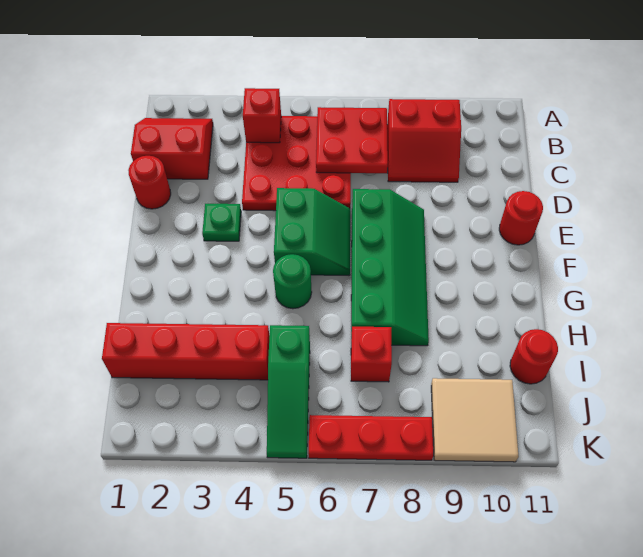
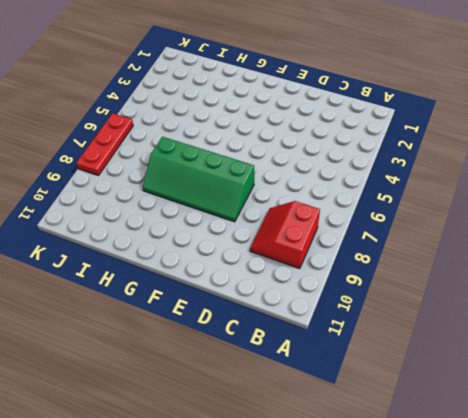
none -> red 2x2 slope [131,118,213,179]
none -> red 3x3 plate [242,116,351,211]
none -> red 1x1 round brick [128,156,171,209]

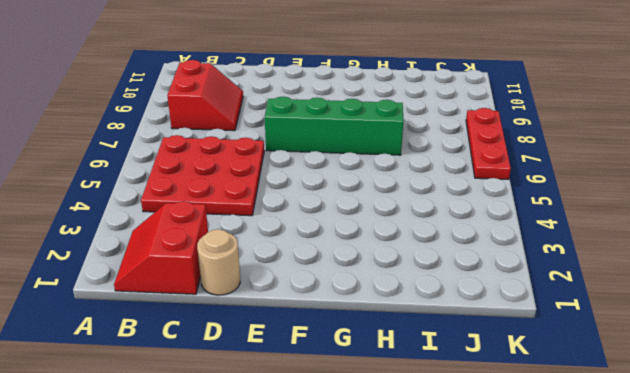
tan 1x1 round brick [197,229,240,295] -> red 1x1 round brick [128,156,171,209]
none -> green 1x1 plate [202,204,241,241]
none -> green 2x2 slope [274,188,350,275]
none -> red 1x1 round brick [499,191,543,245]

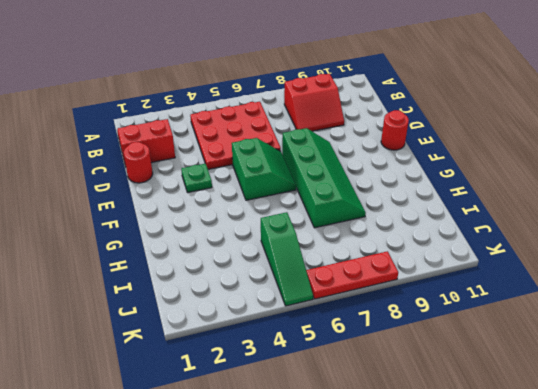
none -> green 1x1 round brick [273,254,312,309]
none -> red 1x4 brick [102,323,270,380]
none -> red 1x1 brick [351,327,392,382]

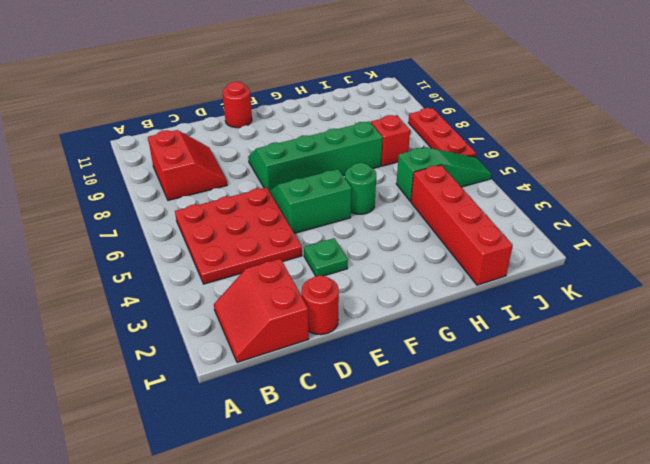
none -> red 1x1 round brick [510,329,558,384]
none -> tan 2x2 tile [431,378,519,462]
none -> red 1x1 brick [243,88,281,143]

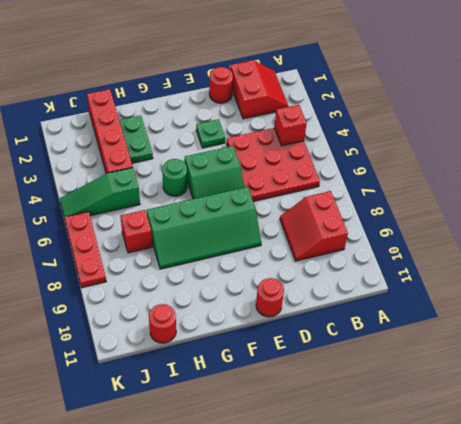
green 1x2 plate [119,115,153,163] -> none
none -> tan 2x2 tile [431,378,519,462]
none -> red 2x2 plate [316,107,388,173]

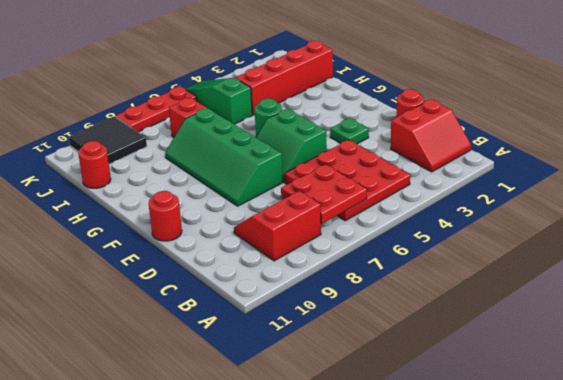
black 2x2 tile [69,116,147,164] -> tan 2x2 tile [431,378,519,462]
none -> red 1x1 brick [243,88,281,143]

